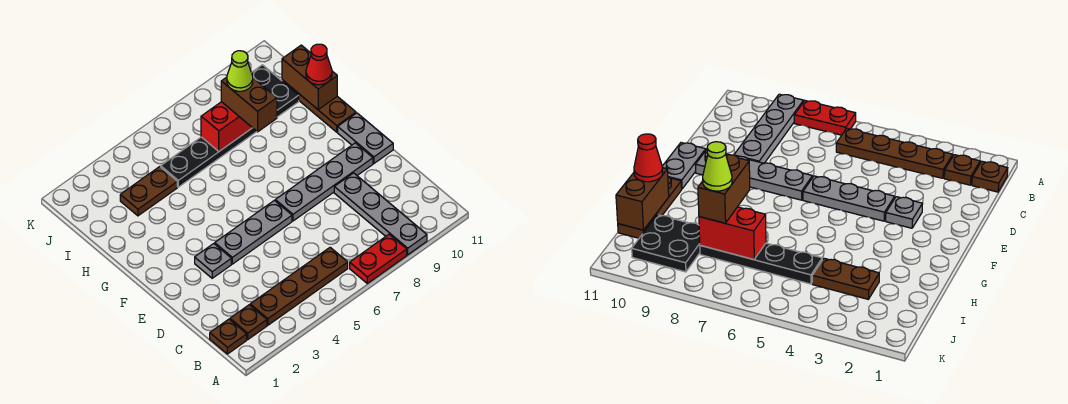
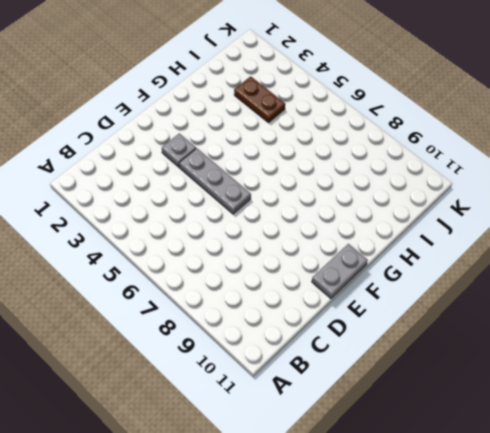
none -> red 1x2 plate [350,234,407,283]
none -> grey 1x4 plate [334,173,427,255]
none -> brown 1x1 plate [210,319,247,354]

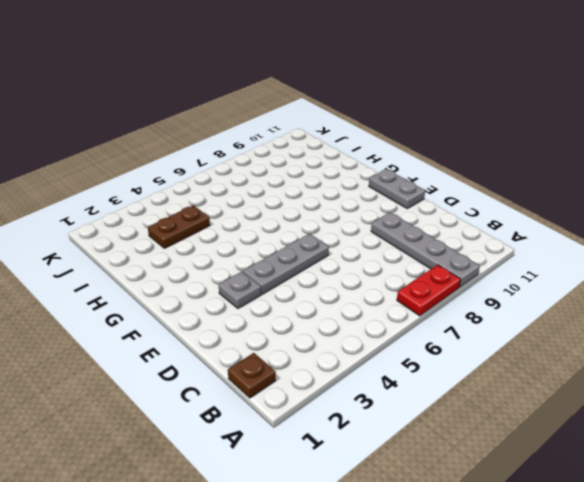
none -> brown 1x1 plate [230,305,267,339]
none -> brown 1x4 plate [250,247,348,325]
none -> grey 1x4 plate [275,143,373,221]

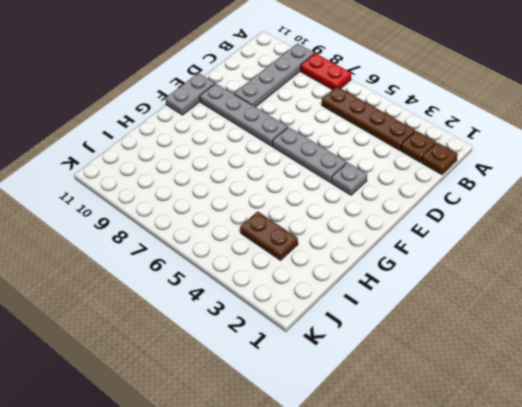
none -> brown 1x3 plate [282,80,356,132]
none -> black 1x4 plate [161,128,257,187]
none -> black 2x2 plate [252,65,299,117]

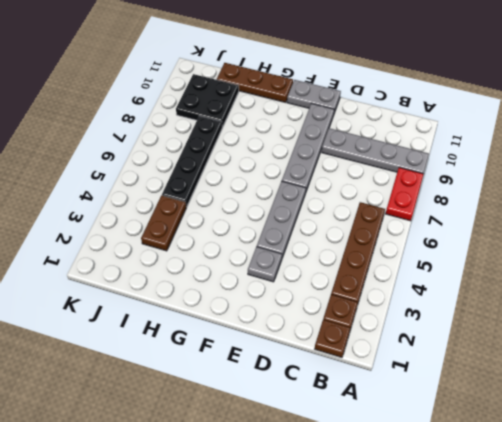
none -> brown 1x2 brick [282,45,337,109]
none -> red 1x2 brick [201,102,252,151]
none -> brown 1x2 brick [221,77,277,132]

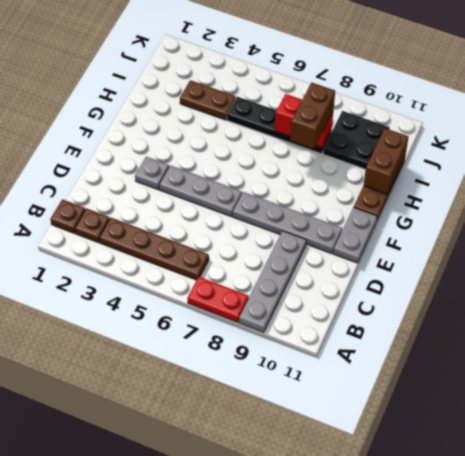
none -> red 1x1 cone [306,44,332,85]
none -> lime 1x1 cone [227,51,253,91]

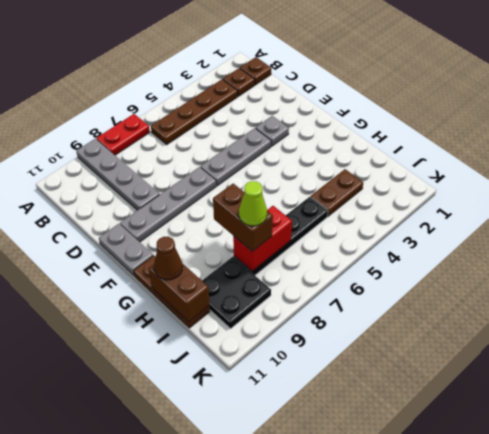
brown 1x1 cone [154,237,183,280] -> red 1x1 cone [306,44,332,85]

